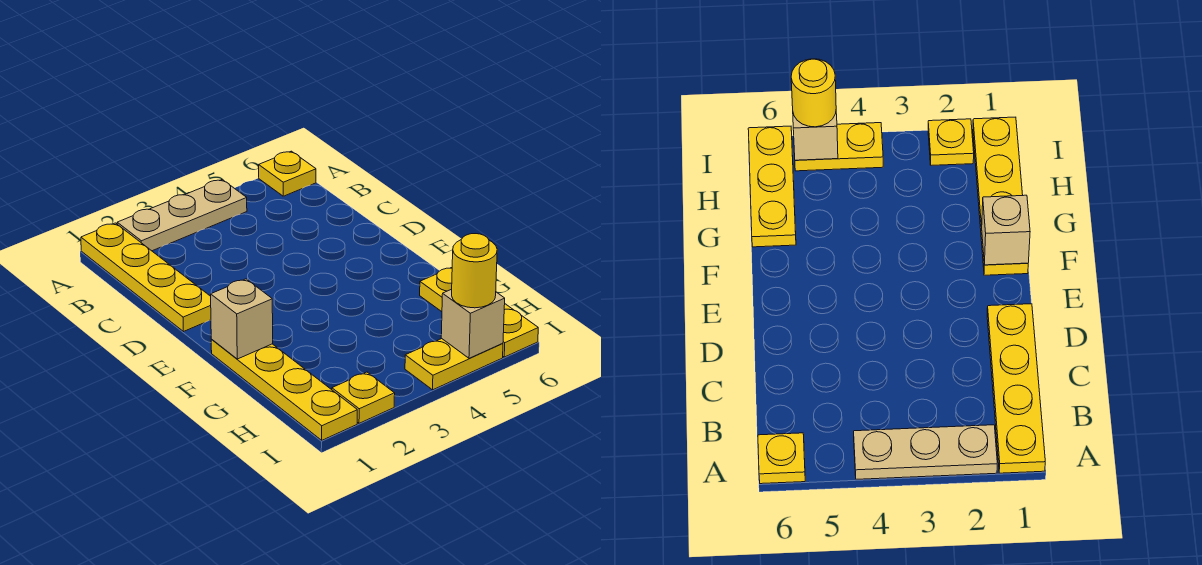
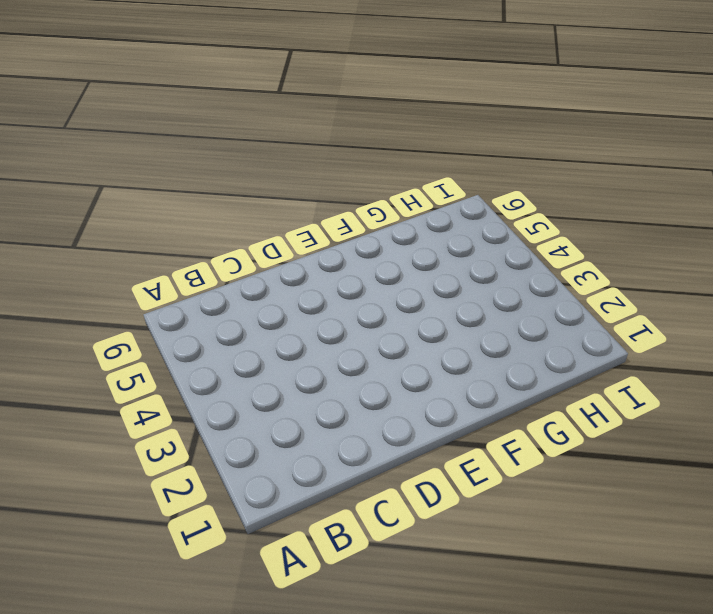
none -> yellow 1x4 plate [81,223,211,332]
none -> tan 1x3 plate [117,180,247,251]

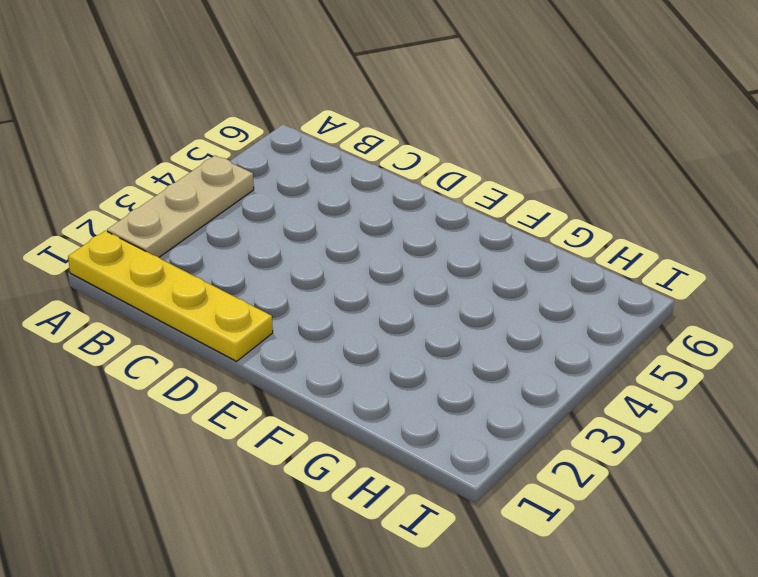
none -> yellow 1x1 plate [259,151,316,196]
none -> yellow 1x4 plate [211,340,357,440]

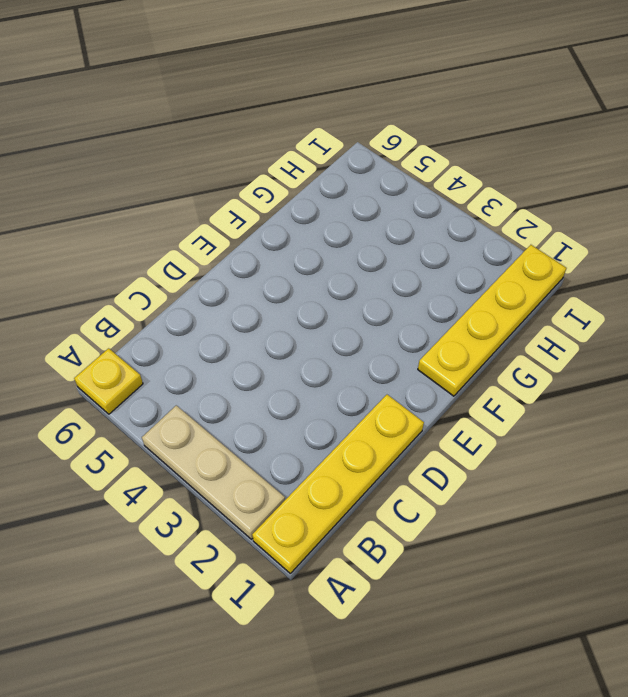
none -> yellow 1x3 plate [420,268,538,357]
none -> yellow 1x1 plate [332,372,395,423]

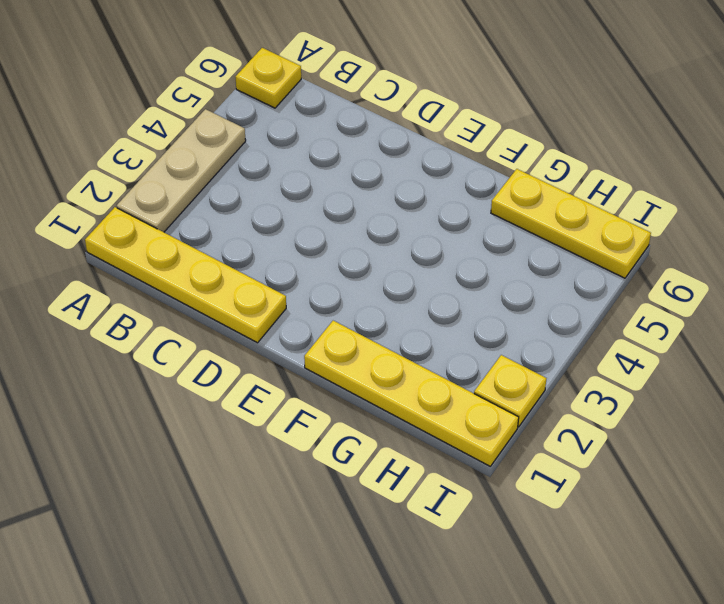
none -> yellow 1x2 plate [405,339,503,390]
none -> tan 1x1 brick [211,279,273,359]

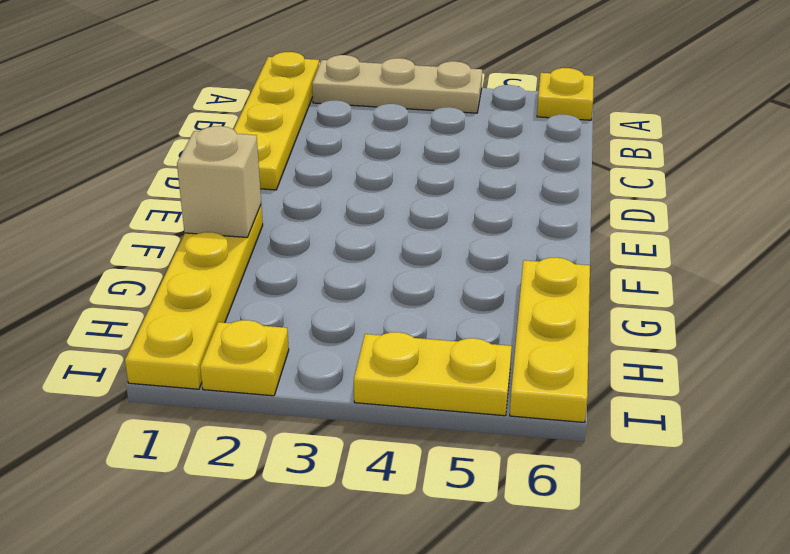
none -> tan 1x1 brick [441,289,505,359]
none -> yellow 1x1 round brick [452,234,497,308]

